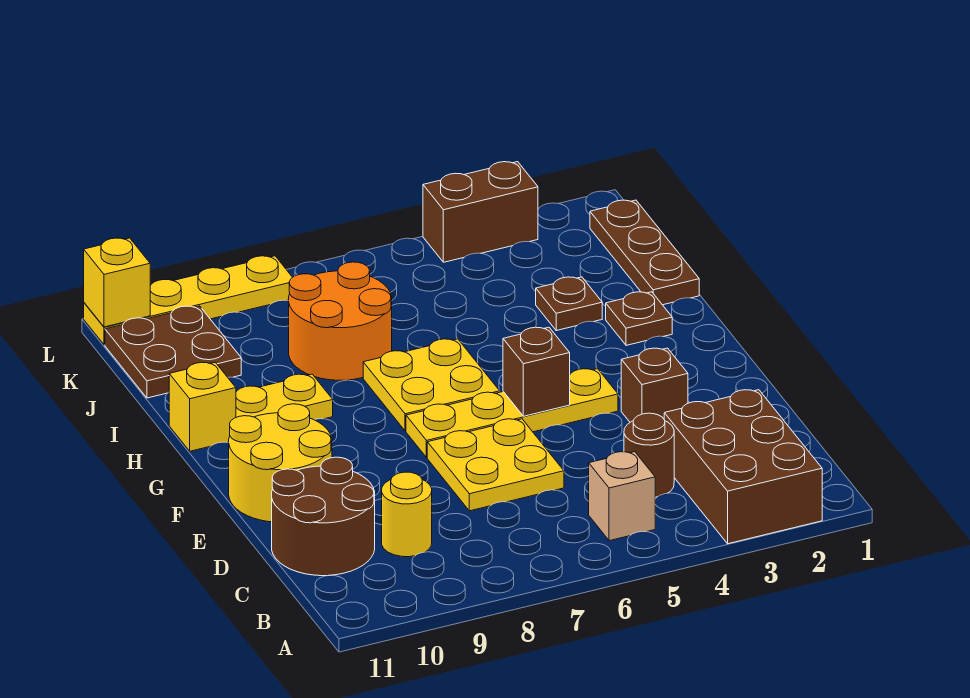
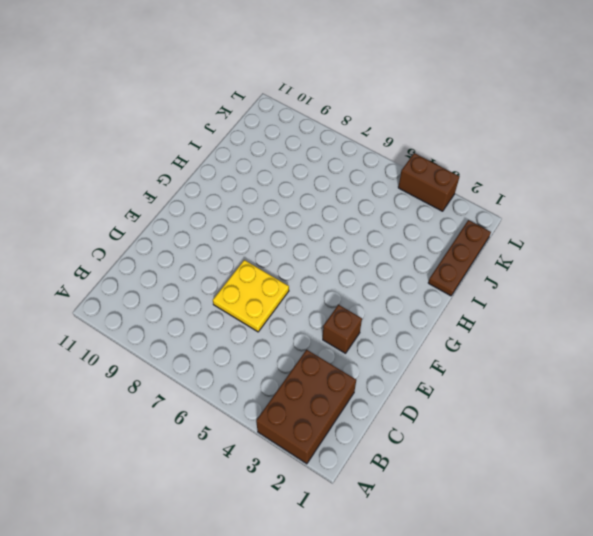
none -> tan 1x1 brick [589,452,655,541]
none -> brown 1x1 round brick [624,413,674,497]
none -> yellow 1x1 round brick [382,472,432,557]

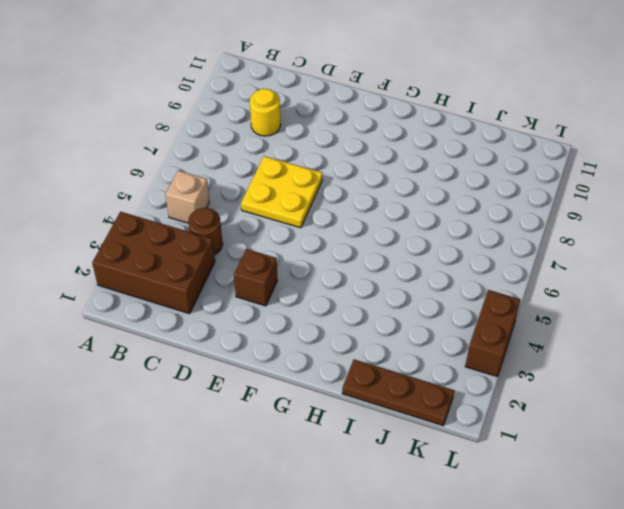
none -> brown 2x2 round brick [272,457,375,576]
none -> yellow 2x2 round brick [229,404,332,522]
none -> yellow 1x4 plate [406,369,618,458]

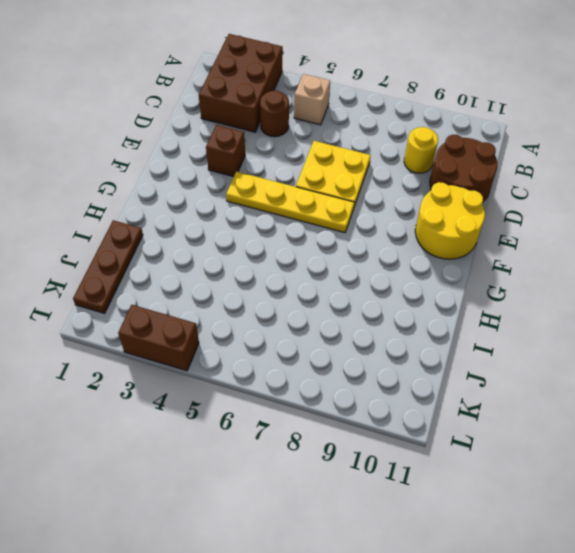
none -> yellow 2x2 plate [363,339,500,431]
none -> brown 1x1 plate [606,292,672,345]
none -> yellow 1x2 plate [236,374,333,420]

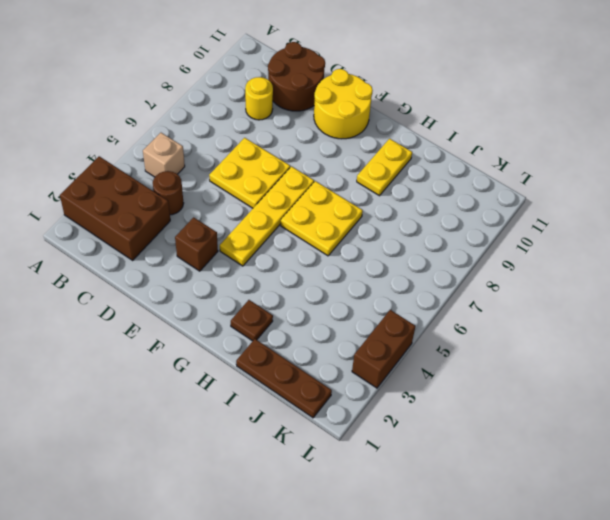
none -> yellow 1x1 brick [169,362,236,451]
none -> brown 1x1 plate [536,277,602,331]
none -> orange 2x2 round brick [289,262,392,380]

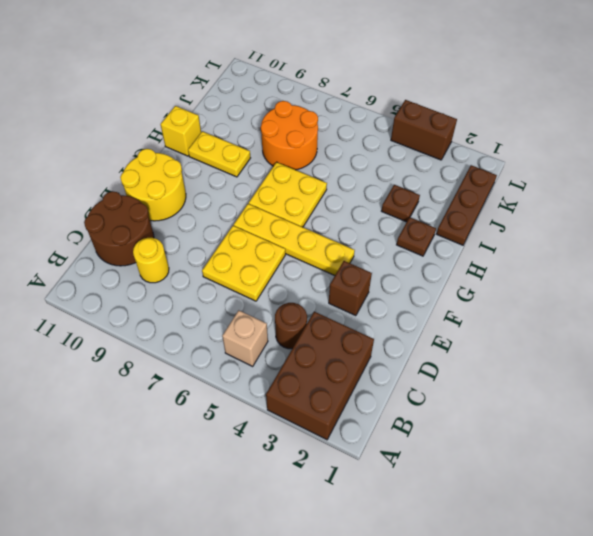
none -> brown 2x2 plate [105,306,241,398]
none -> yellow 1x4 plate [84,256,292,345]
none -> brown 1x1 brick [503,327,570,416]

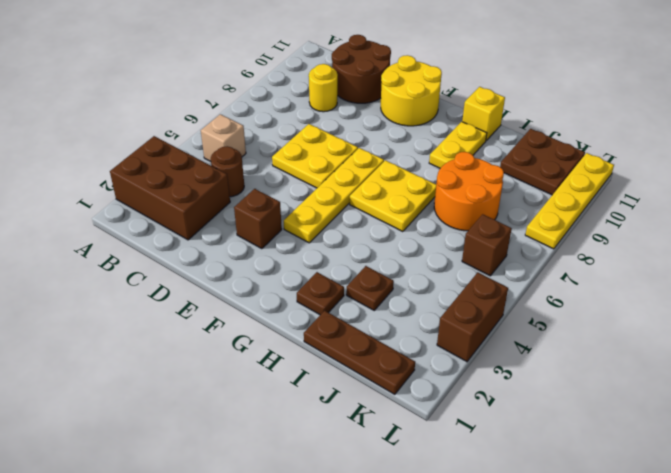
brown 1x1 brick [462,214,512,276] -> brown 1x1 brick moved to [503,327,570,416]
none -> yellow 1x1 brick [84,238,150,327]

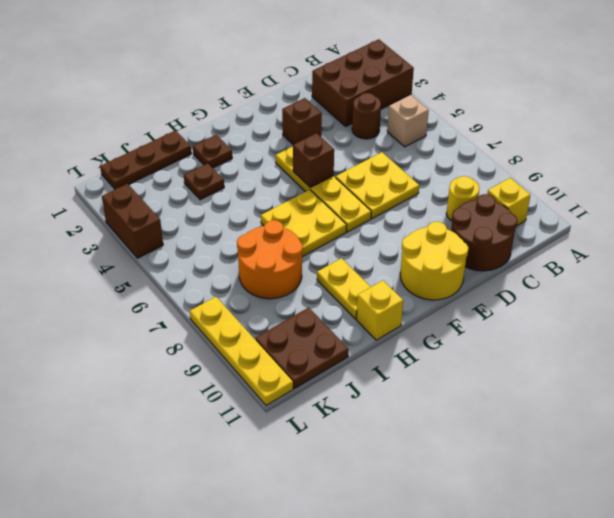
yellow 1x1 brick [487,178,530,226] -> yellow 1x1 brick moved to [84,238,150,327]

